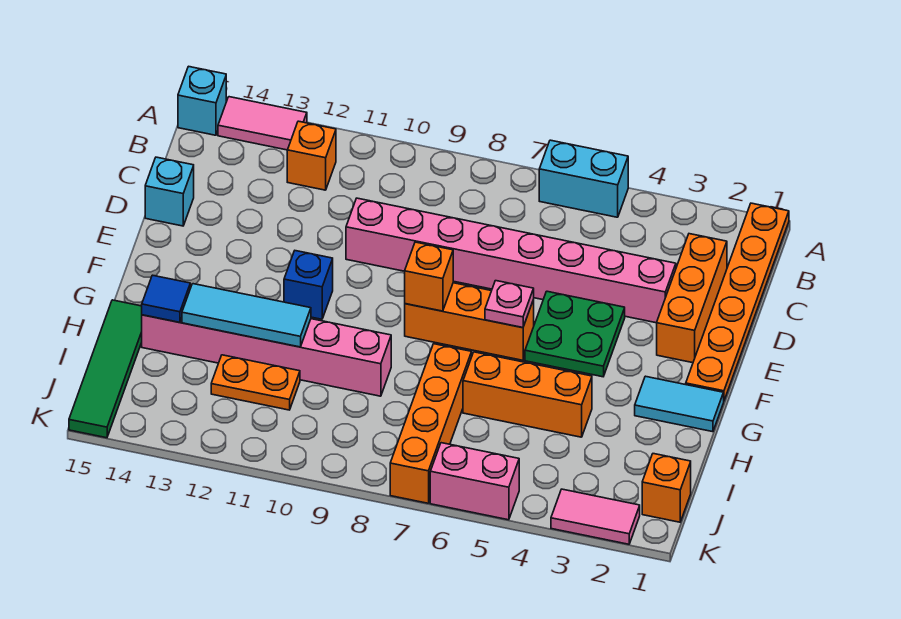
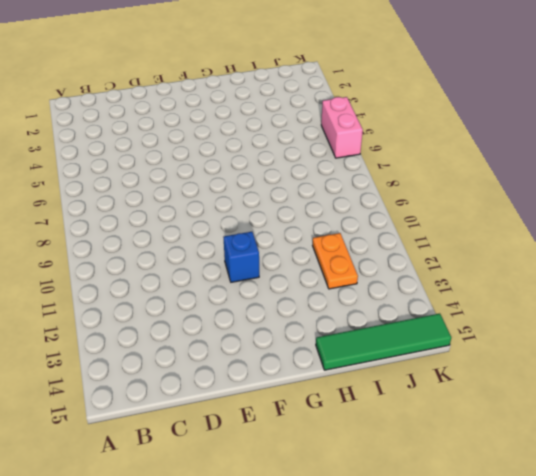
none -> orange 1x6 plate [686,203,789,400]
none -> cyan 1x2 brick [539,140,628,217]
none -> pink 1x2 tile [218,97,307,150]

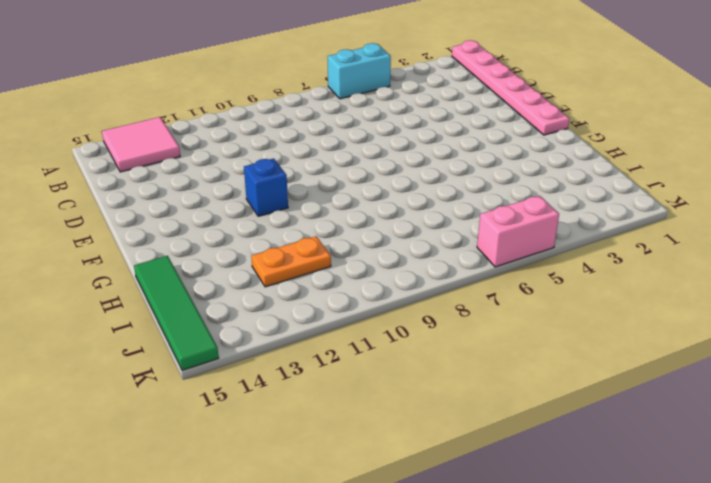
pink 1x6 plate [452,40,569,135] -> orange 1x6 plate [686,203,789,400]
pink 2x2 tile [102,117,180,172] -> pink 1x2 tile [218,97,307,150]
none -> cyan 1x1 brick [178,66,226,135]
none -> orange 1x1 brick [287,121,336,190]
none -> orange 1x3 brick [657,234,727,363]

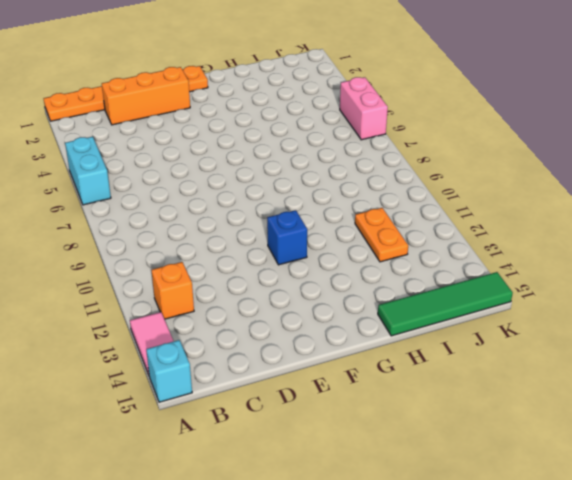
none -> pink 1x8 brick [346,198,676,323]
none -> cyan 1x1 brick [145,157,194,226]
none -> green 2x2 plate [525,291,625,377]

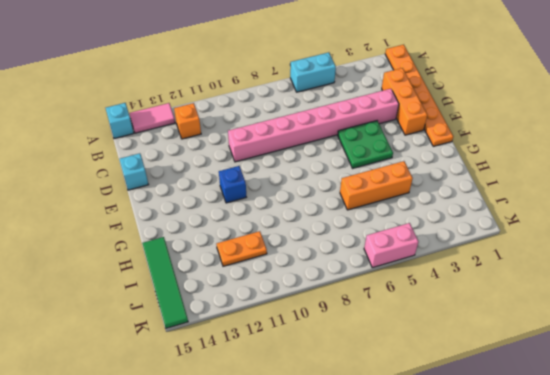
none -> orange 1x3 brick [405,283,534,360]
none -> cyan 1x2 tile [635,376,724,432]
none -> orange 1x4 brick [390,344,472,503]

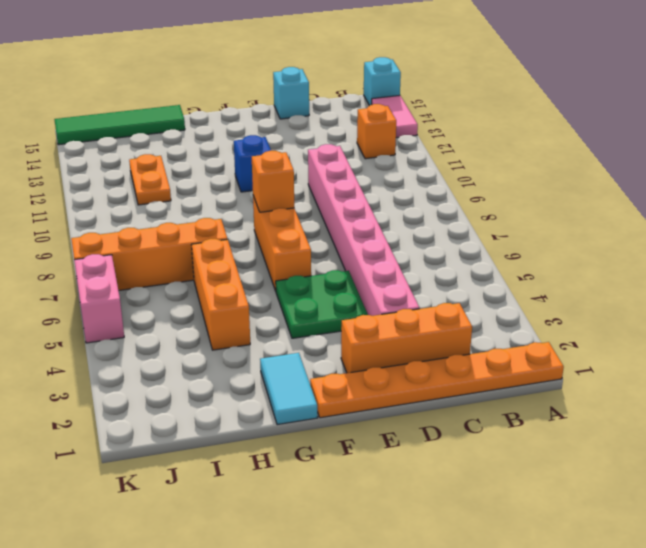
none -> cyan 1x2 brick [539,140,628,217]
none -> pink 1x6 brick [142,315,391,396]
none -> orange 1x1 brick [642,454,691,522]

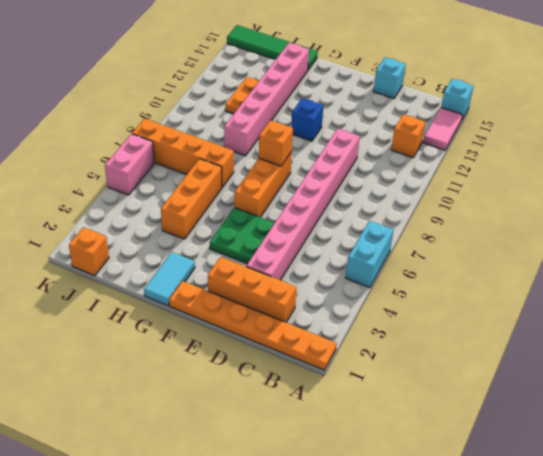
none -> pink 1x2 tile [551,489,640,544]
none -> pink 1x1 plate [485,281,534,328]
none -> cyan 1x3 tile [182,284,311,347]

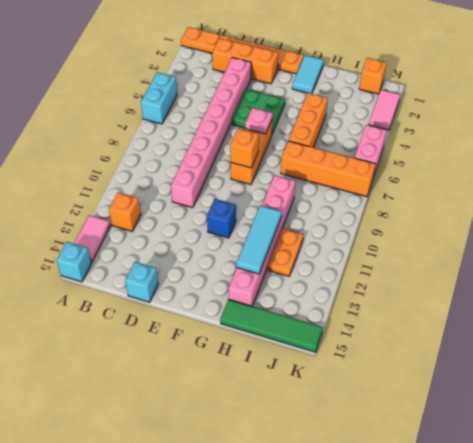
none -> blue 1x1 tile [142,275,190,322]

